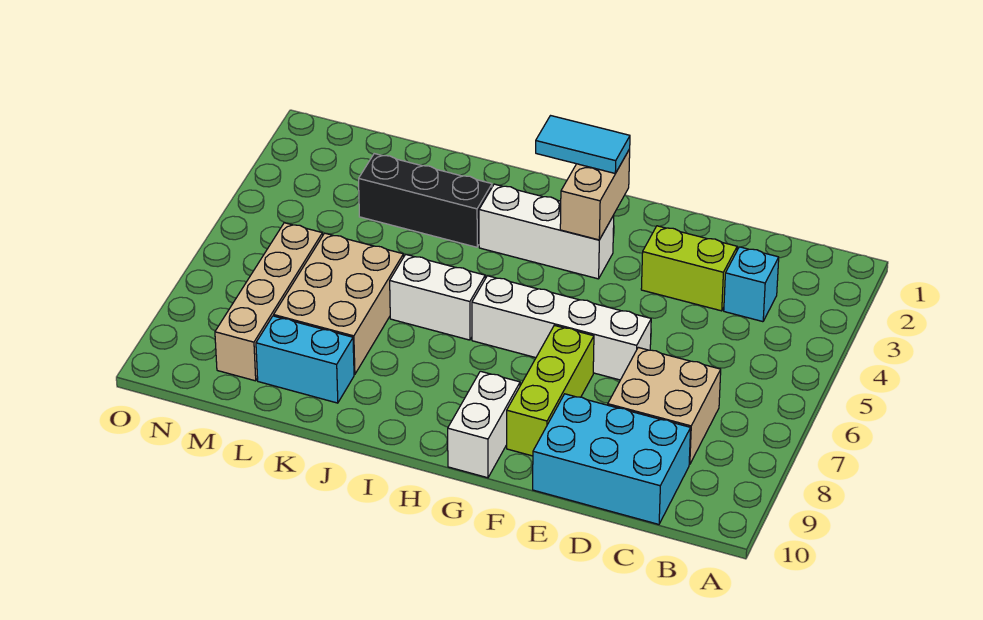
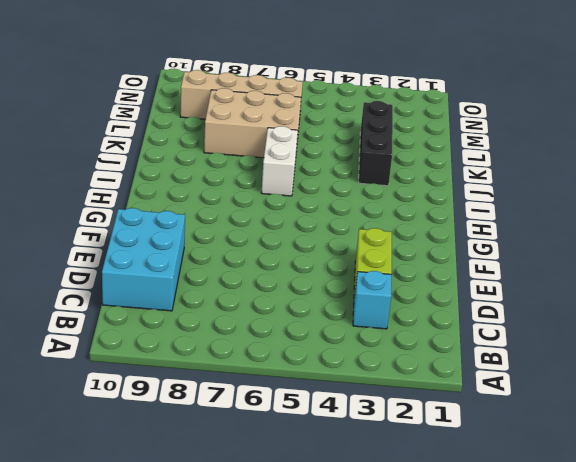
none -> tan 2x2 brick [608,347,721,465]
none -> white 1x4 brick [472,276,651,380]
none -> lime 1x3 brick [507,325,594,456]

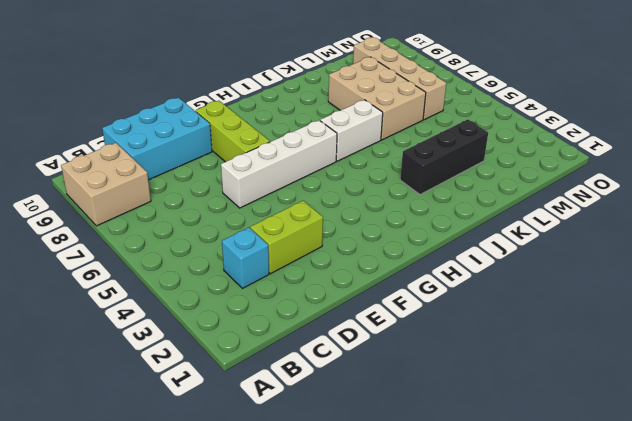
tan 2x2 brick [61,143,151,226] -> tan 2x2 brick moved to [608,347,721,465]
none -> white 1x3 brick [479,184,614,279]
none -> white 1x2 brick [448,371,520,478]
none -> cyan 1x2 brick [256,316,354,403]

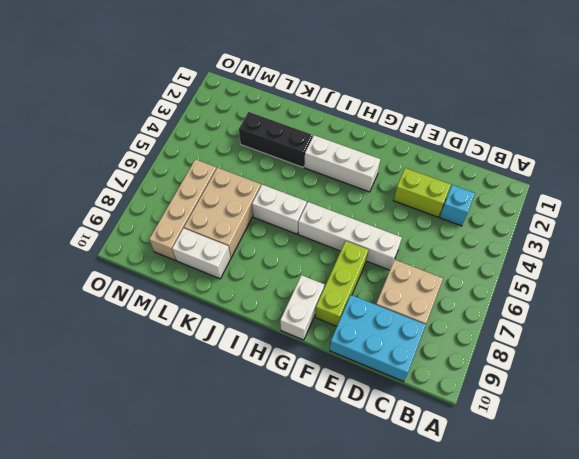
white 1x2 brick [172,228,231,279] -> cyan 1x2 brick [256,316,354,403]
none -> tan 1x2 brick [560,149,630,240]
none -> cyan 1x2 tile [536,116,630,173]

